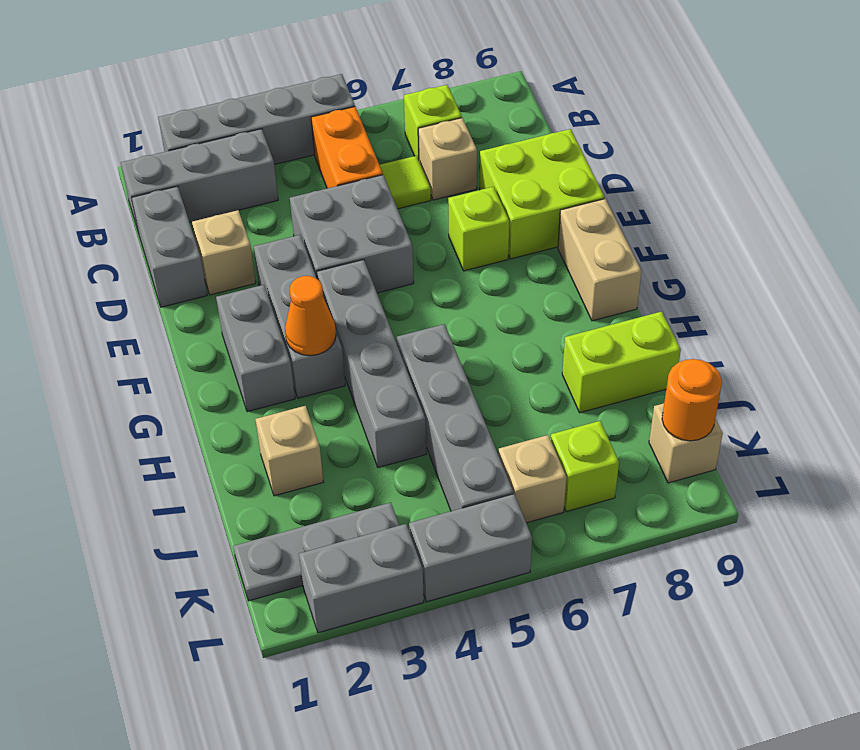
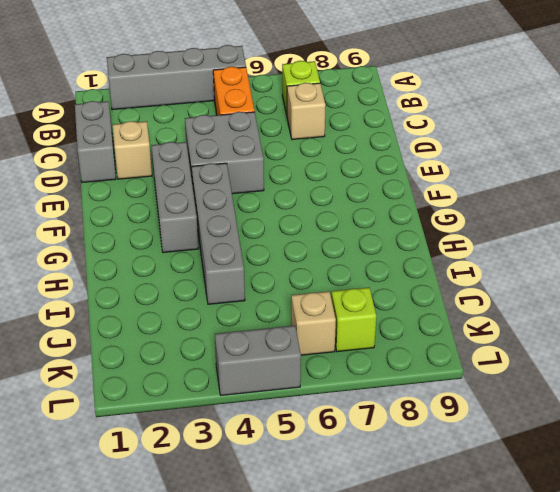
none -> grey 1x3 brick [121,129,278,230]
none -> lime 1x1 tile [380,156,431,209]
none -> lime 2x2 brick [480,129,605,259]

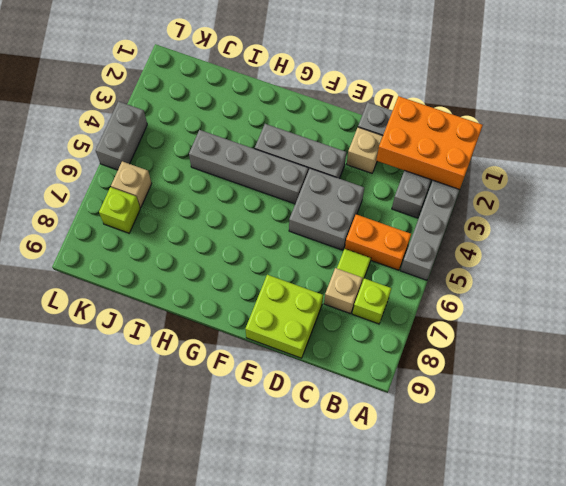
orange 2x3 brick [376,96,483,190] -> none
none -> lime 1x1 brick [448,187,509,271]
none -> grey 1x2 brick [216,285,295,412]
none -> tan 1x2 brick [558,199,642,321]

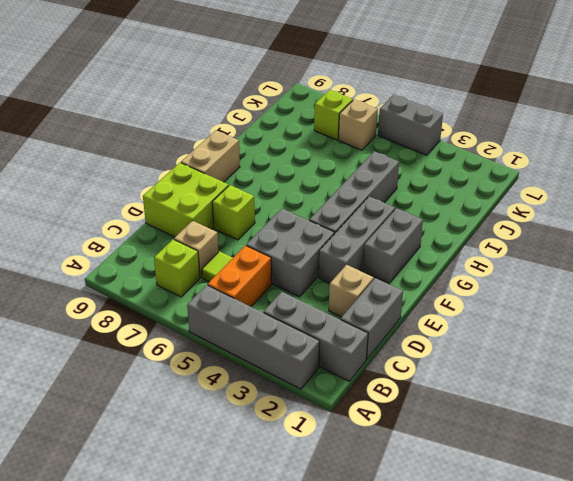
none -> grey 1x4 brick [397,324,513,511]
none -> tan 1x1 brick [255,406,323,496]
none -> lime 1x2 brick [562,312,681,413]

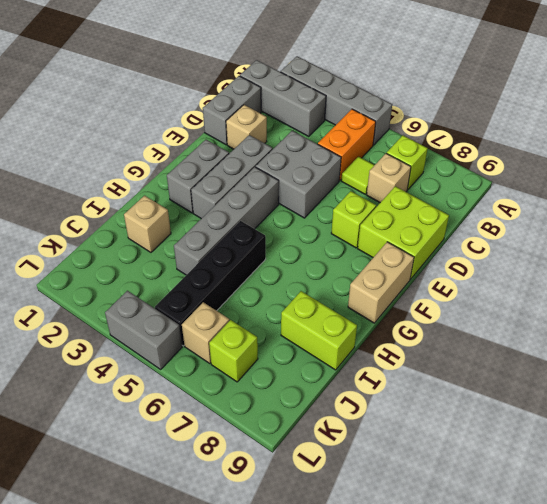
black 1x4 brick [155,221,266,346] -> grey 1x4 brick [397,324,513,511]
none -> grey 1x3 plate [233,503,399,601]
none -> tan 1x1 brick [649,403,723,483]
none -> grey 1x2 brick [299,524,424,633]

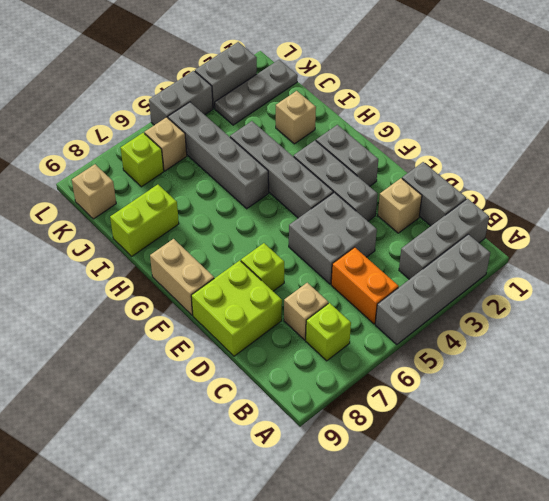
none -> lime 1x1 tile [380,156,431,209]
none -> orange 1x1 cone [285,276,336,356]
none -> orange 1x1 round brick [662,359,722,441]

